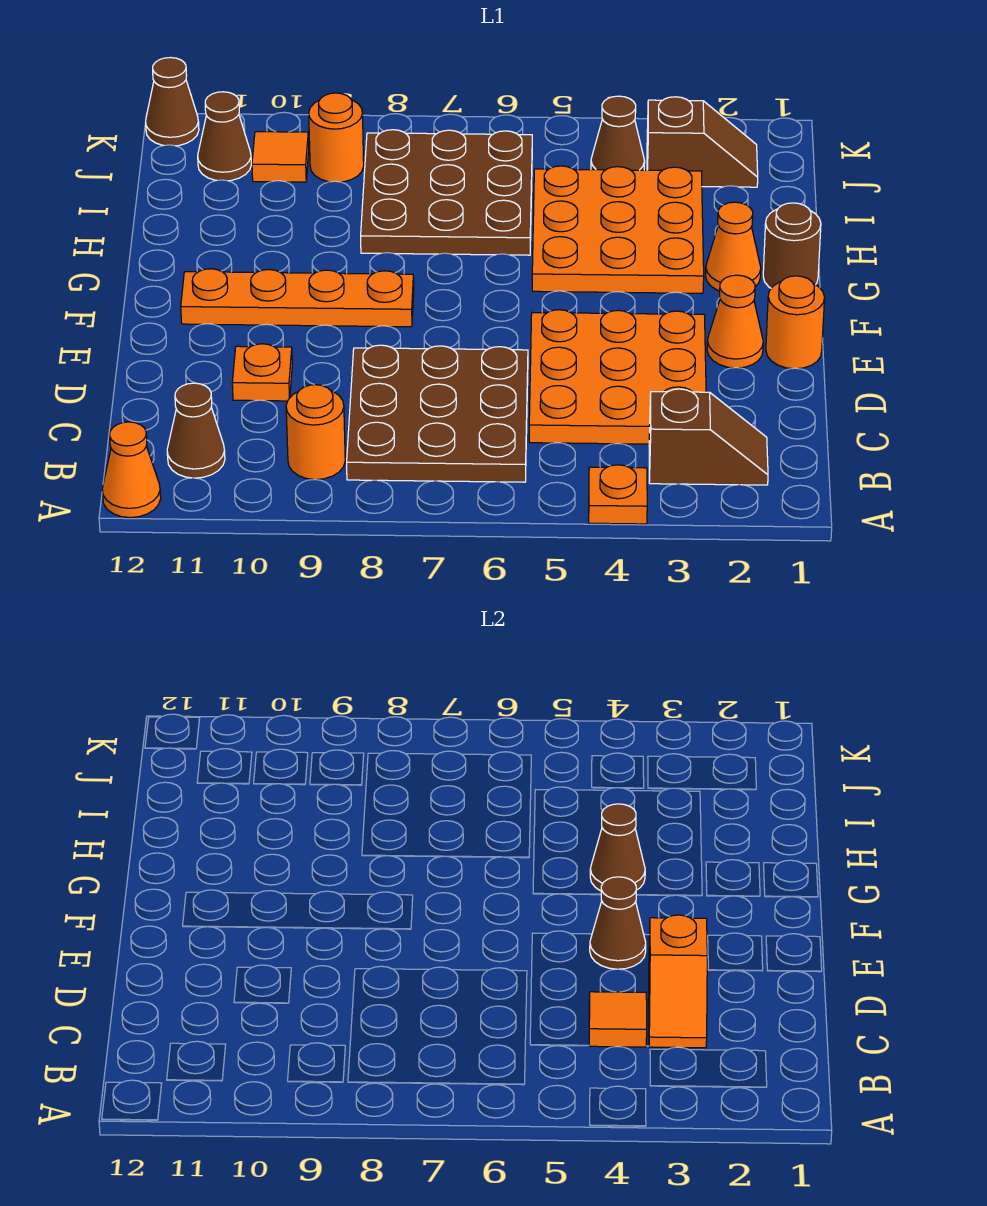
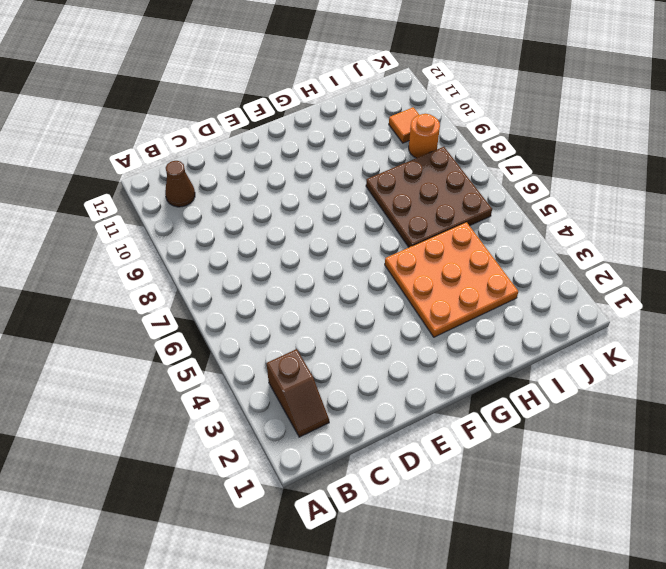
none -> orange 1x1 plate [589,465,647,524]
none -> orange 1x1 cone [102,422,161,518]
none -> brown 3x3 plate [347,345,528,482]

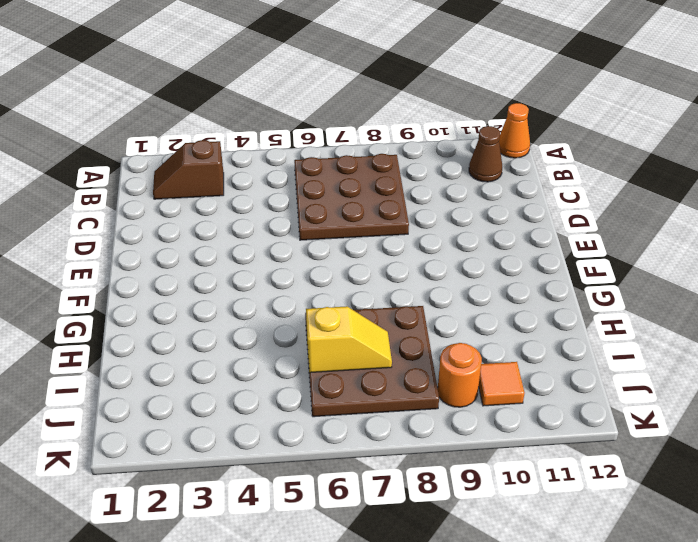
yellow 1x2 slope [306,306,392,373] -> none
none -> orange 1x1 plate [589,465,647,524]
none -> orange 1x1 round brick [286,385,345,480]
none -> orange 3x3 plate [529,310,706,444]

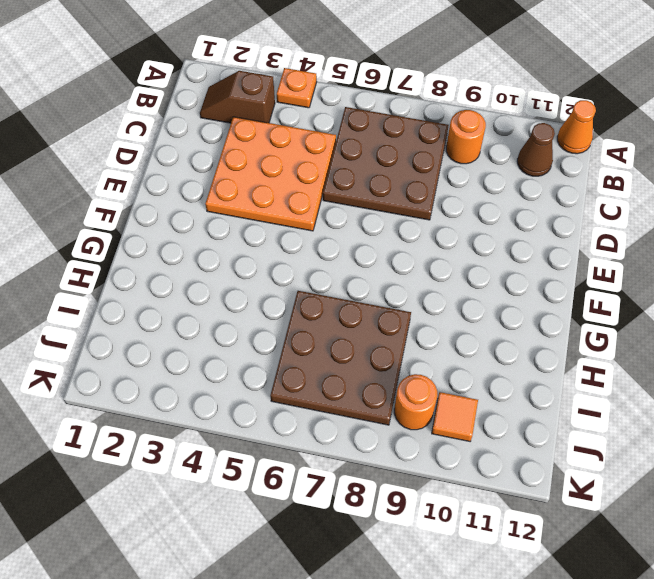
none -> orange 1x1 plate [232,344,292,401]
none -> orange 1x1 round brick [766,276,825,369]
none -> orange 1x1 cone [707,275,763,368]

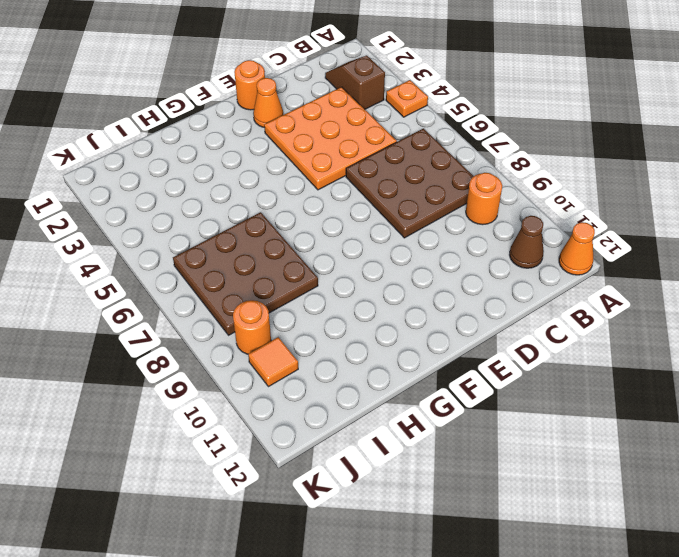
none -> orange 1x1 plate [232,344,292,401]
none -> orange 1x4 plate [181,269,414,327]
none -> brown 1x1 round brick [763,203,821,288]

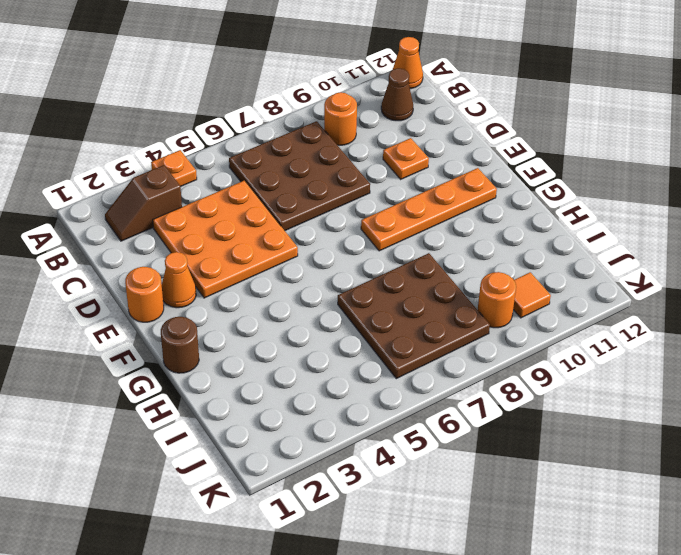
none -> orange 1x1 cone [706,202,761,291]
none -> orange 3x3 plate [532,166,704,293]
none -> brown 1x2 slope [647,97,758,187]

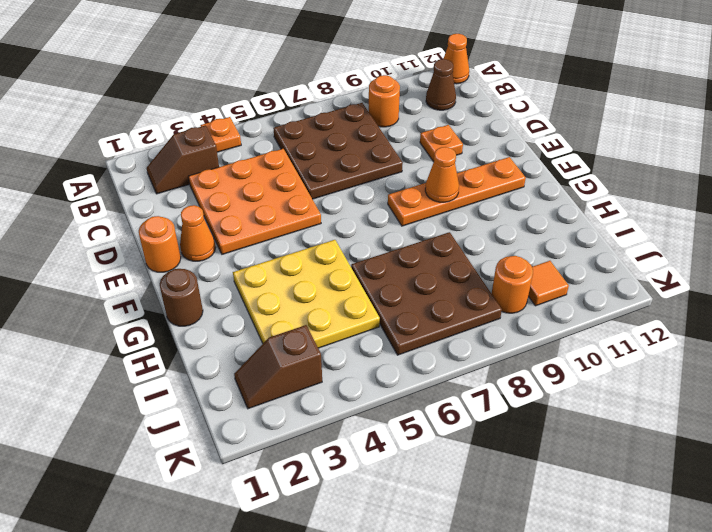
orange 1x1 cone [425,147,459,202] -> orange 1x1 cone moved to [706,202,761,291]
yellow 3x3 plate [233,240,380,348] -> orange 3x3 plate [532,166,704,293]
none -> brown 1x1 cone [591,96,645,170]
none -> brown 1x1 cone [198,92,251,181]
none -> brown 1x1 cone [146,58,199,146]

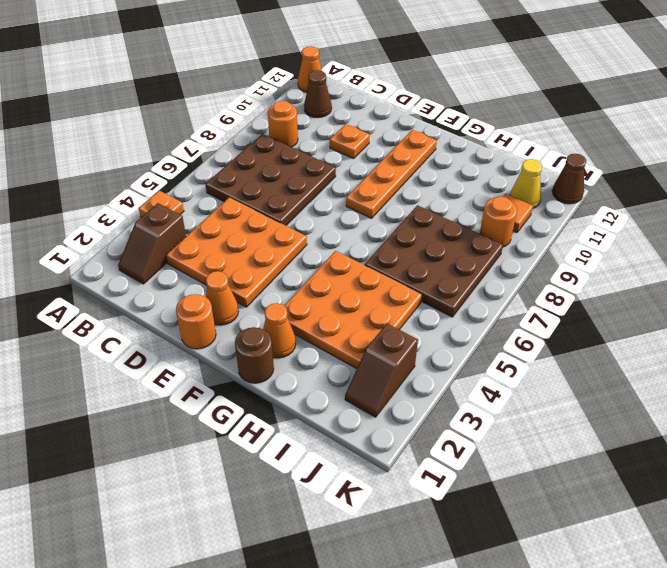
yellow 1x1 cone [510,159,542,208] -> brown 1x1 cone [198,92,251,181]
none -> brown 1x1 cone [591,96,645,170]
none -> orange 1x2 slope [649,915,707,1048]
none -> orange 1x1 tile [589,992,647,1047]

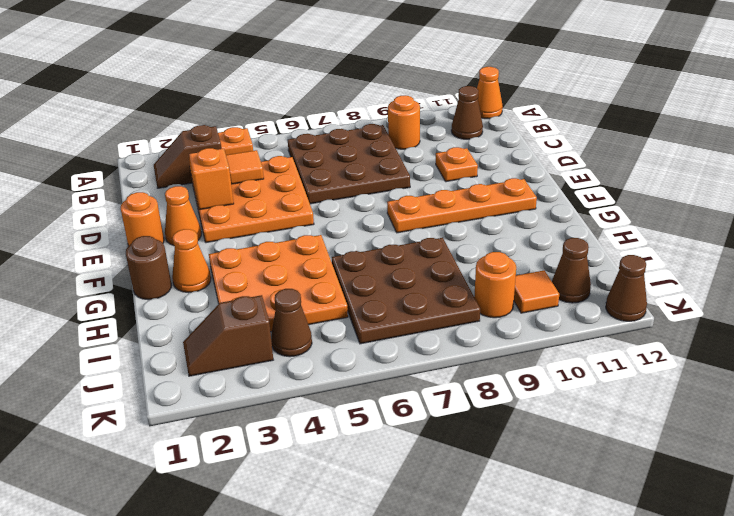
none -> brown 1x1 cone [590,877,646,969]
none -> brown 1x1 cone [590,804,645,891]

